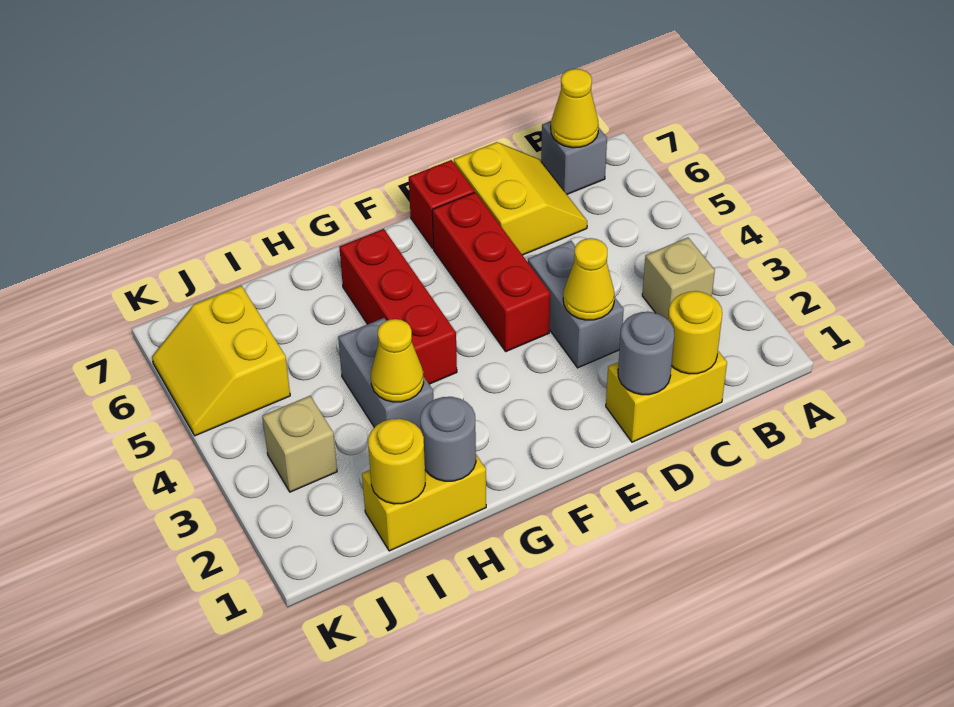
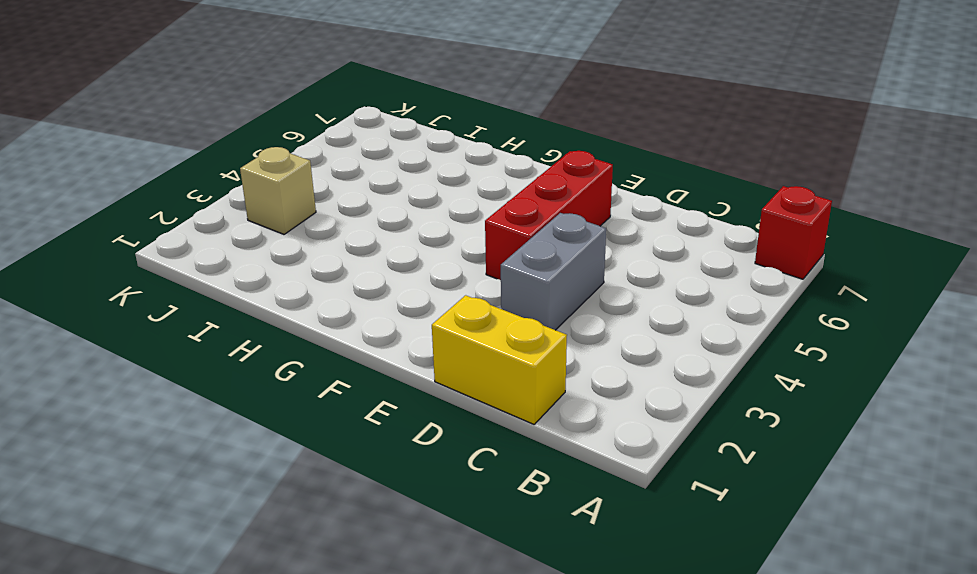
red 1x1 brick [755,186,832,279] -> red 1x1 brick moved to [409,160,474,249]
none -> tan 1x1 brick [642,238,715,320]
none -> grey 1x1 brick [541,121,607,194]
none -> yellow 2x2 slope [454,142,587,255]

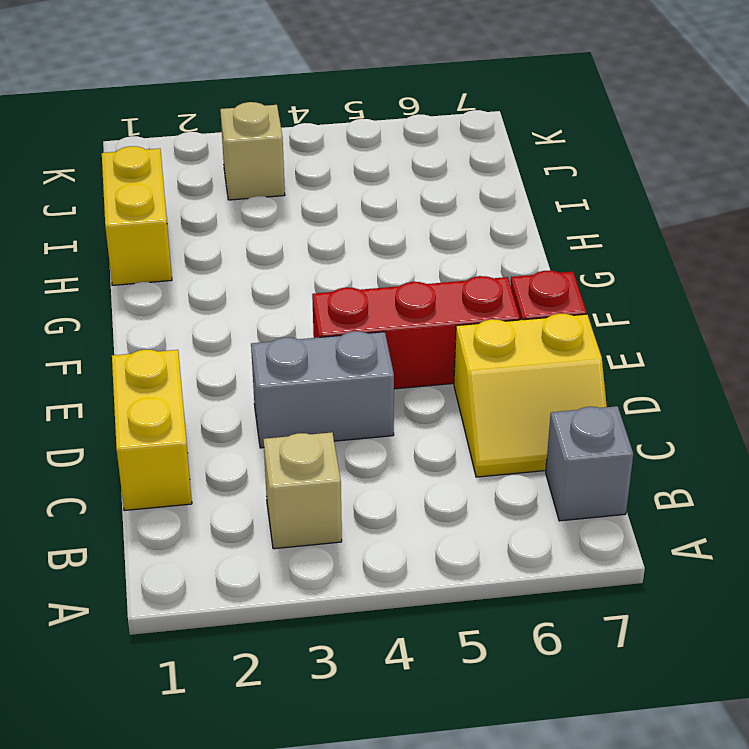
none -> red 1x3 brick [339,229,457,384]
none -> grey 1x2 brick [338,318,433,430]
none -> yellow 2x2 slope [152,286,290,436]

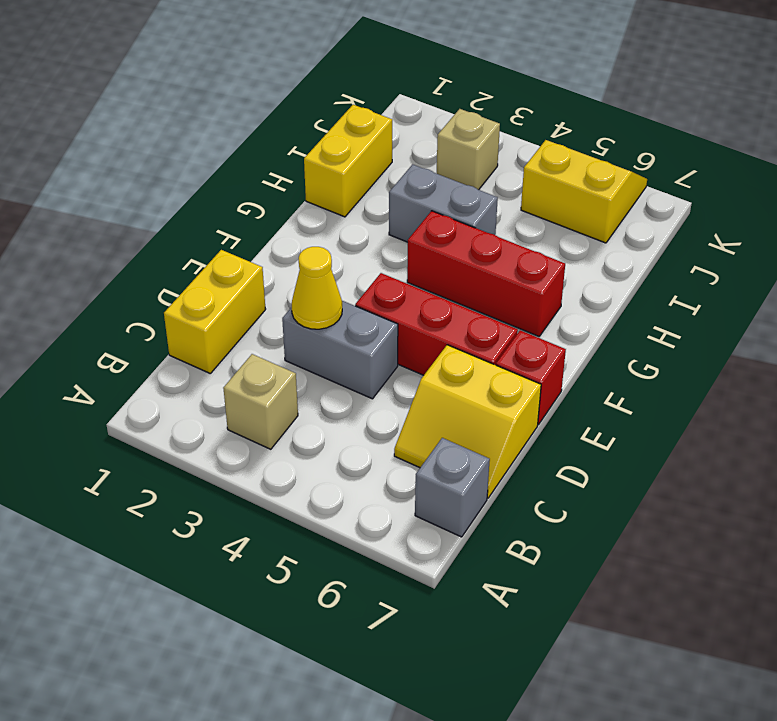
none -> yellow 1x1 cone [551,69,599,148]
none -> yellow 1x1 round brick [668,291,722,374]
none -> grey 1x1 round brick [618,312,674,395]

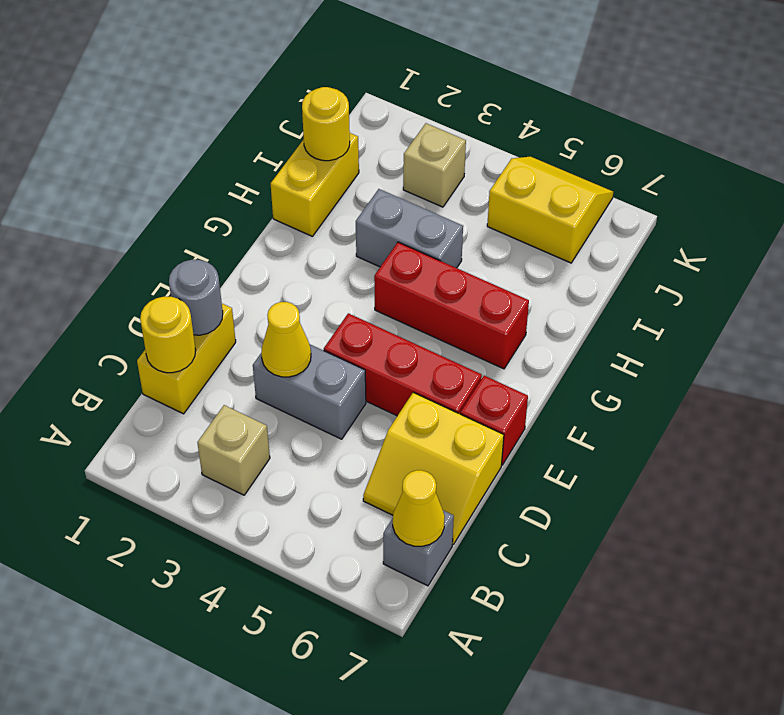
none -> grey 1x1 round brick [420,397,476,481]
none -> yellow 1x1 cone [371,319,424,402]

